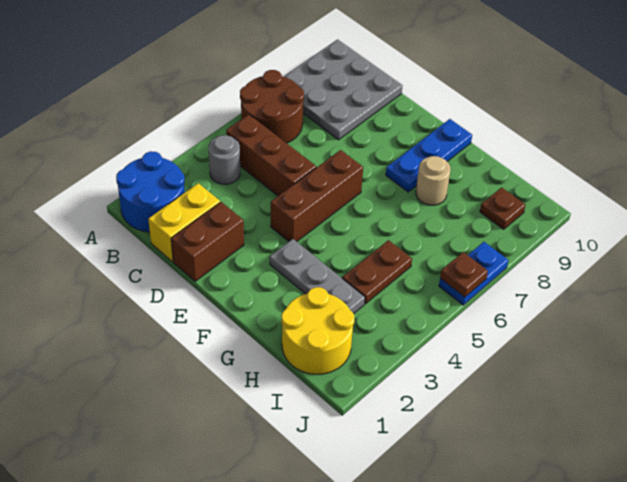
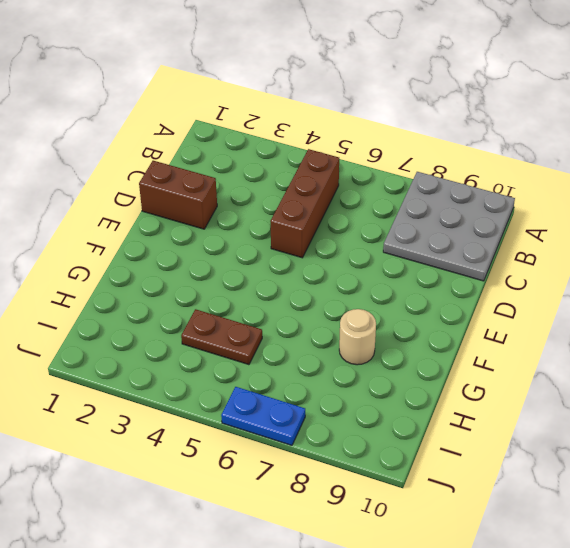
none -> blue 2x2 round brick [116,151,185,232]
none -> brown 2x2 round brick [240,70,304,143]
none -> grey 1x1 round brick [209,135,240,184]

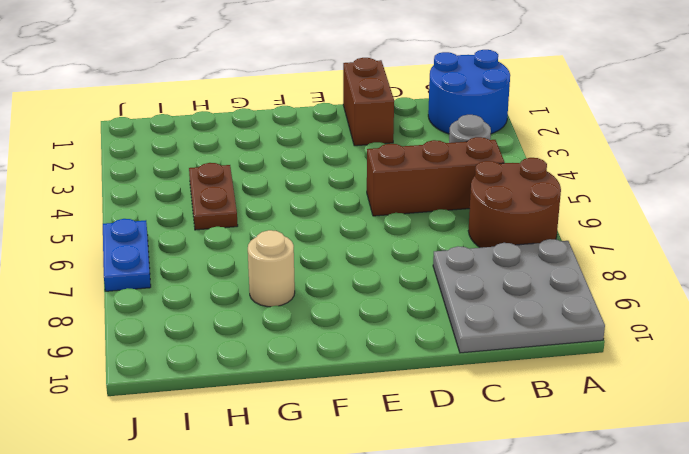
none -> yellow 1x2 brick [148,183,220,262]
none -> brown 1x3 brick [271,150,363,242]
none -> grey 1x3 plate [270,239,365,314]

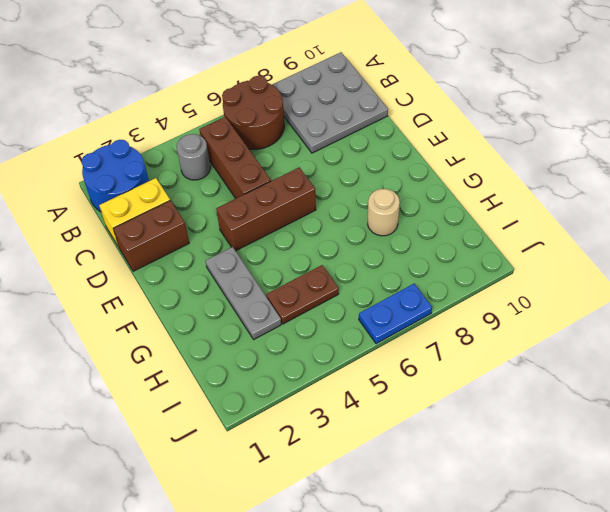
none -> blue 1x3 plate [386,119,472,192]
none -> yellow 2x2 round brick [282,287,354,374]
none -> brown 1x1 plate [480,187,525,229]

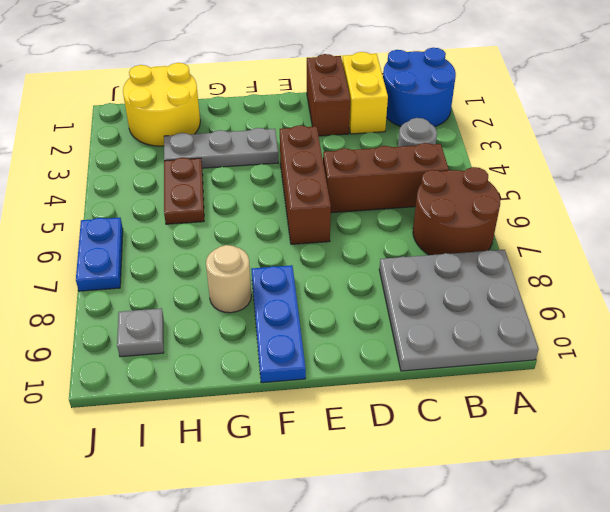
grey 1x1 plate [117,308,164,357] -> brown 1x1 plate [480,187,525,229]
none -> brown 1x1 plate [440,252,488,297]

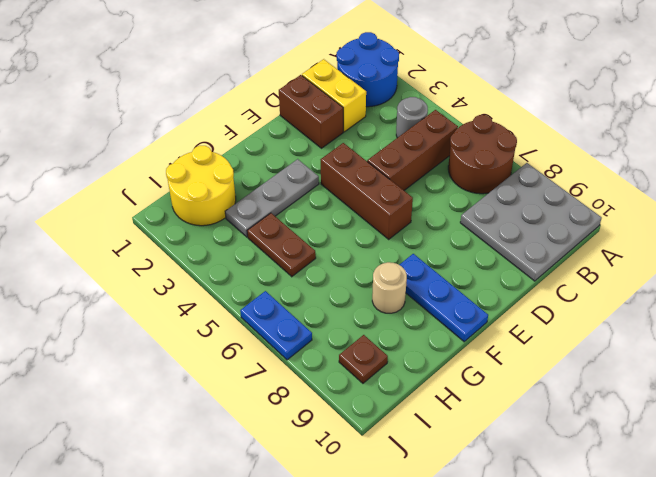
none -> brown 1x1 plate [440,252,488,297]

